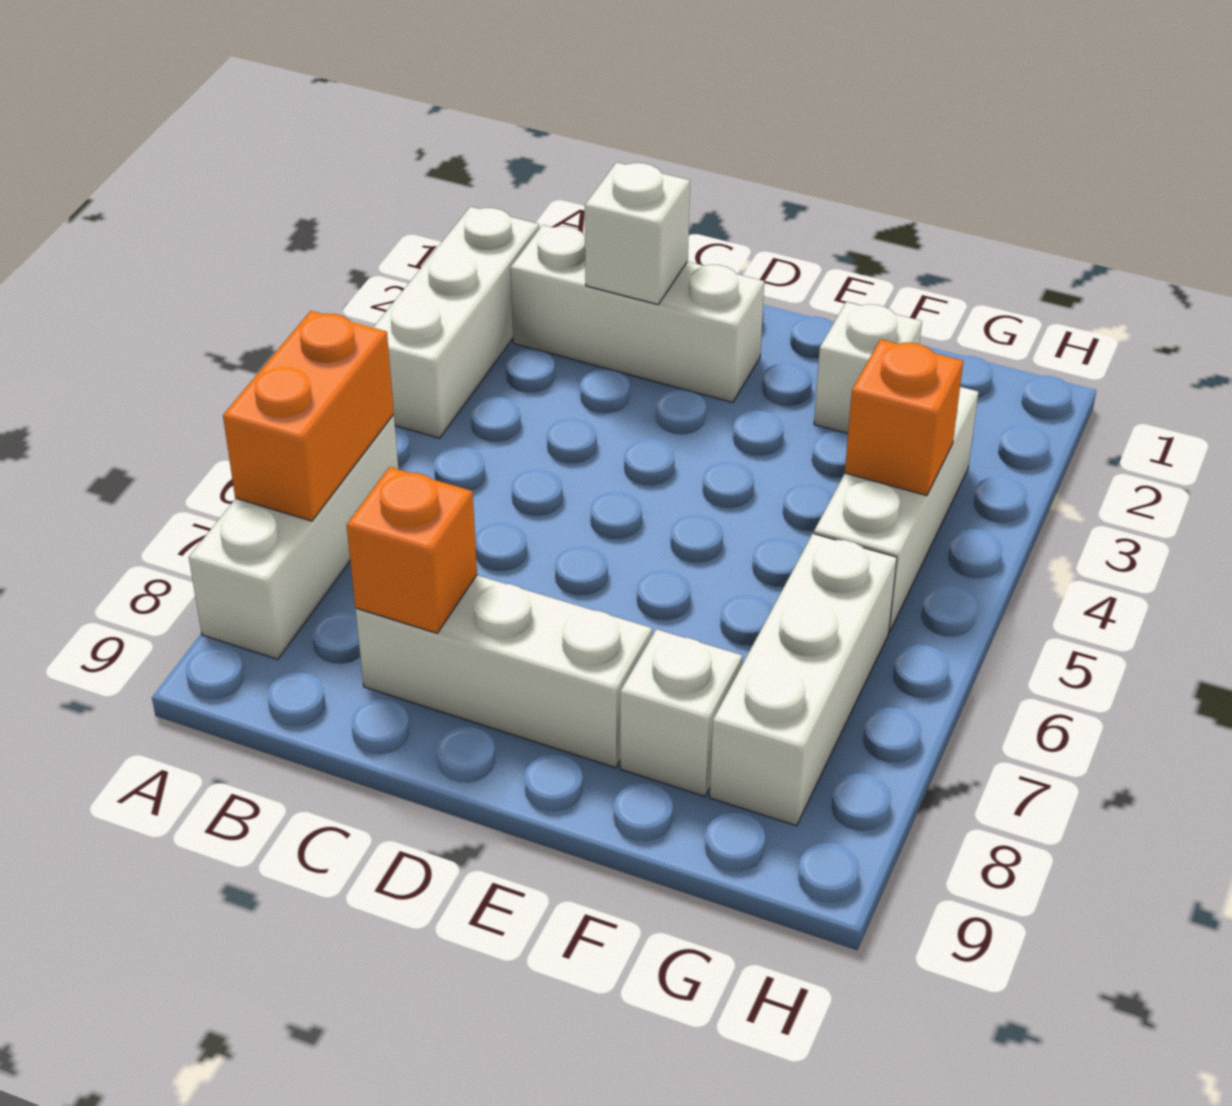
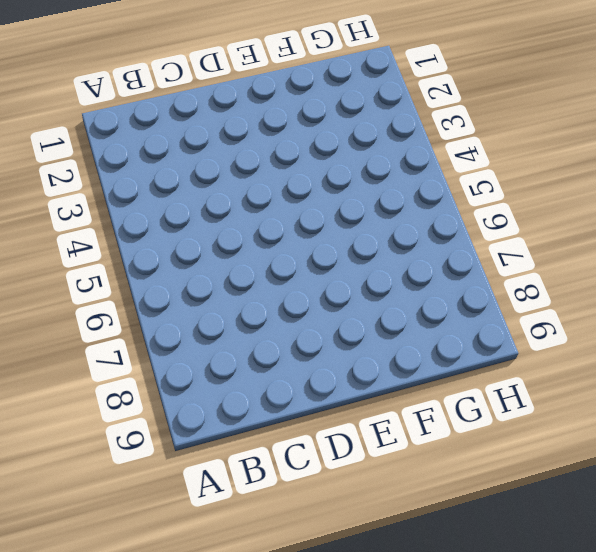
none -> white 1x3 brick [373,207,539,438]
none -> white 1x3 brick [189,415,398,659]
none -> white 1x3 brick [511,225,764,403]

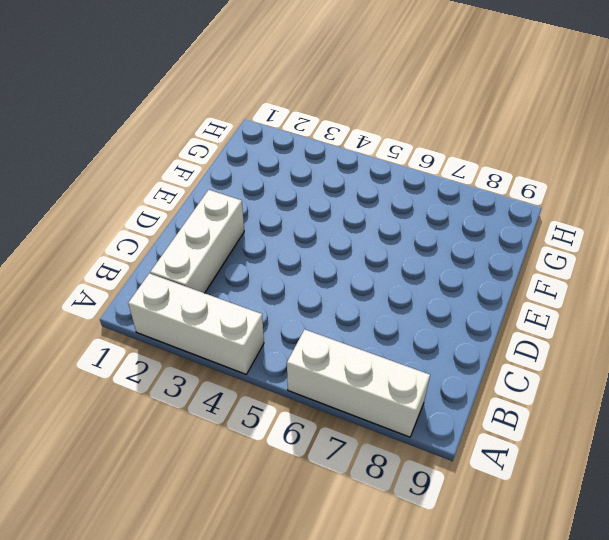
none -> white 1x3 brick [355,575,652,768]
none -> white 1x1 brick [814,302,922,434]
none -> white 1x1 brick [620,629,742,796]

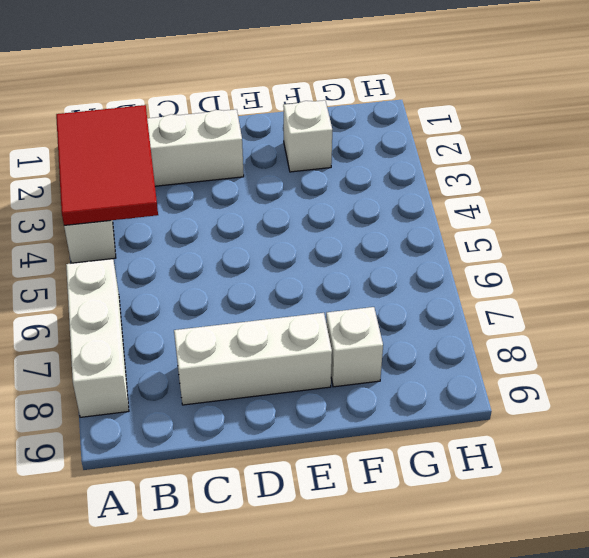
red 2x3 tile [56,105,158,225] -> none
none -> white 1x3 brick [814,387,979,632]
none -> white 1x3 brick [710,534,897,826]
none -> orange 1x2 brick [223,311,394,521]

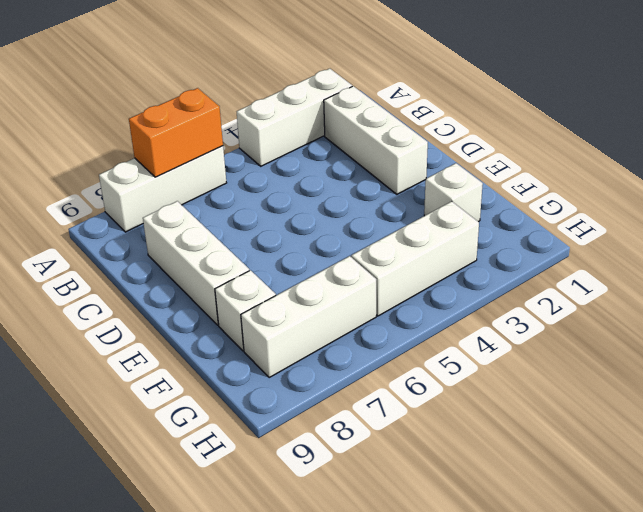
none -> white 1x1 brick [585,162,690,304]
none -> orange 1x1 brick [347,467,477,633]
none -> orange 1x1 brick [845,339,963,496]

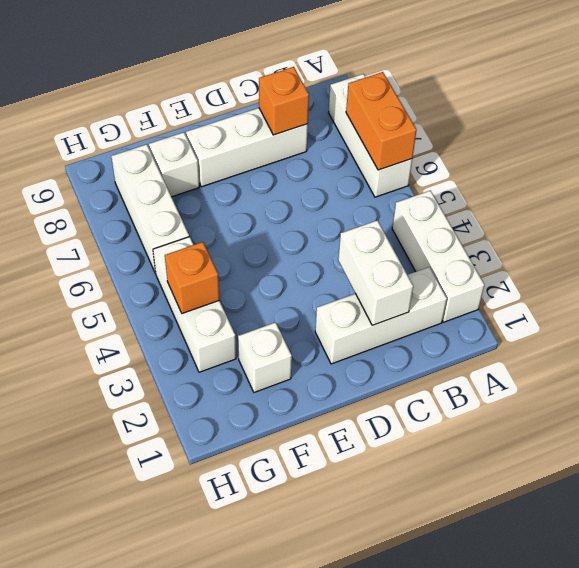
white 1x2 brick [338,220,413,325] -> white 1x1 brick [585,162,690,304]

